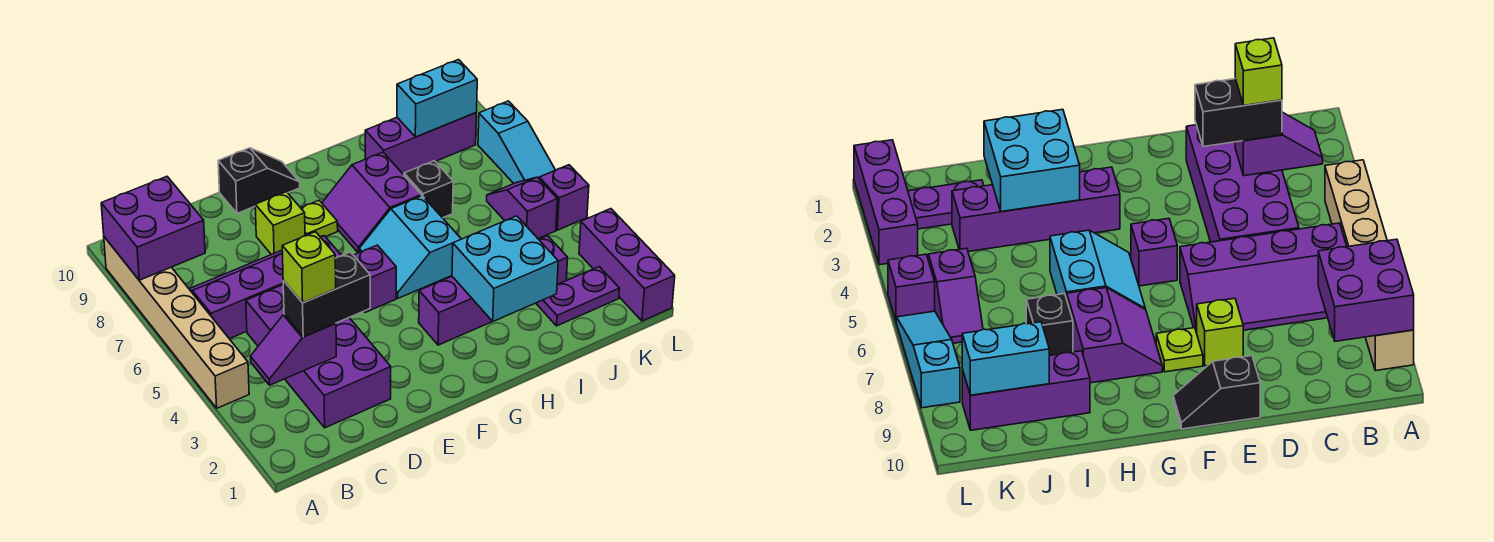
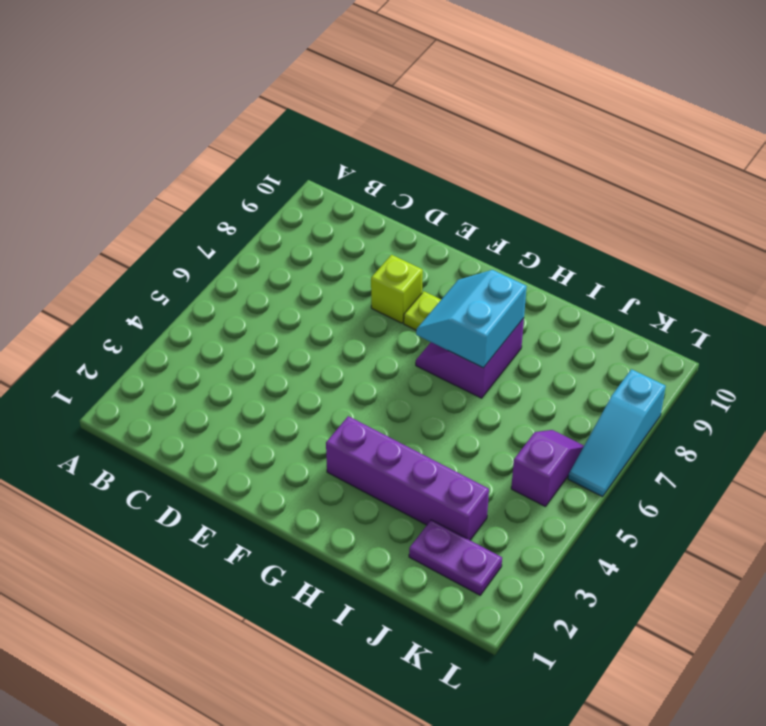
cyan 2x2 slope [416,270,527,368] -> cyan 2x2 slope moved to [359,196,461,298]
none -> tan 1x6 brick [104,237,249,408]
none -> purple 2x4 slope [189,236,342,339]
none -> purple 2x4 brick [246,285,391,428]

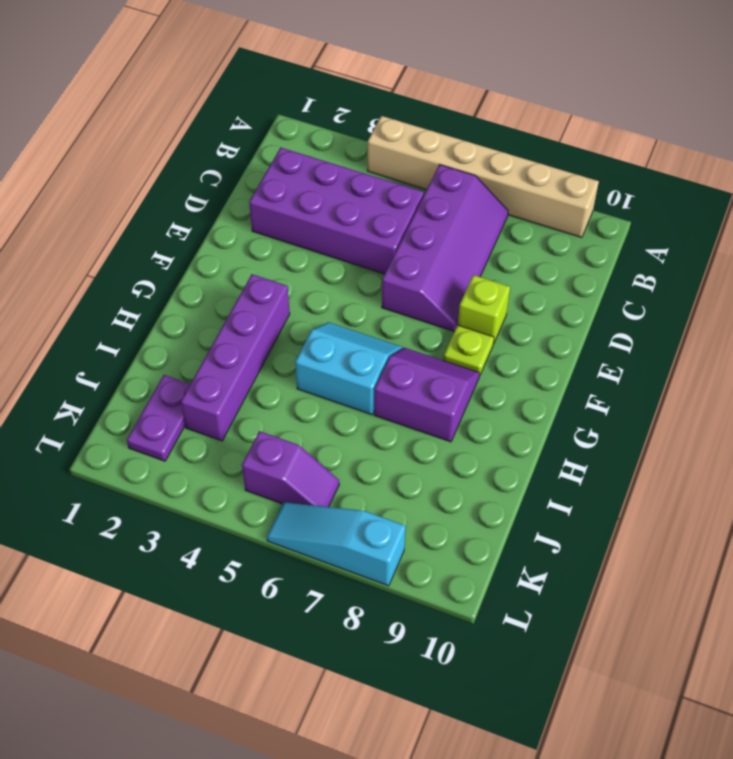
none -> black 1x2 slope [218,148,300,213]
none -> purple 1x1 brick [354,245,396,312]
none -> black 1x1 brick [404,161,453,218]

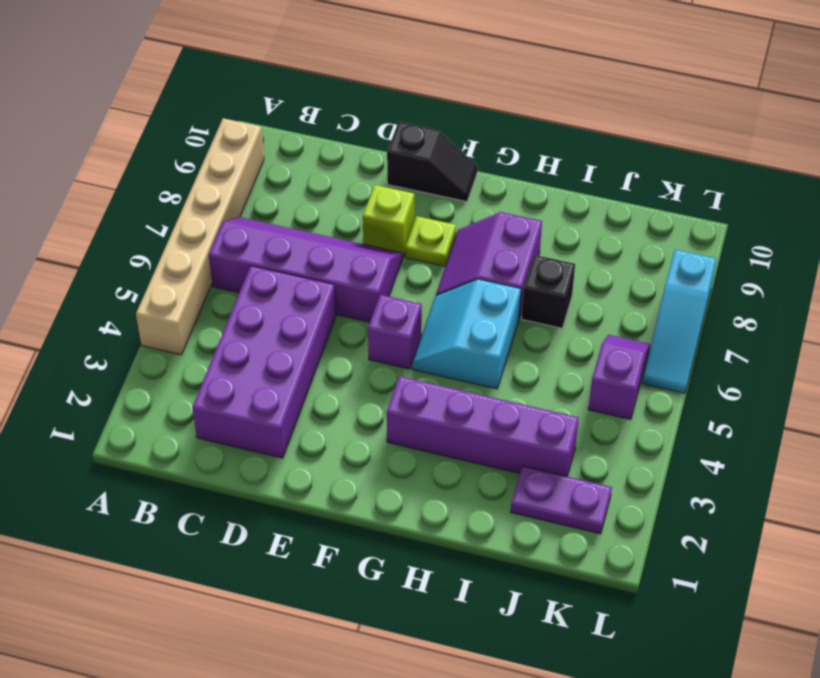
none -> purple 1x3 brick [365,113,476,175]
none -> purple 1x3 brick [579,209,675,321]
none -> purple 1x1 brick [539,165,589,230]

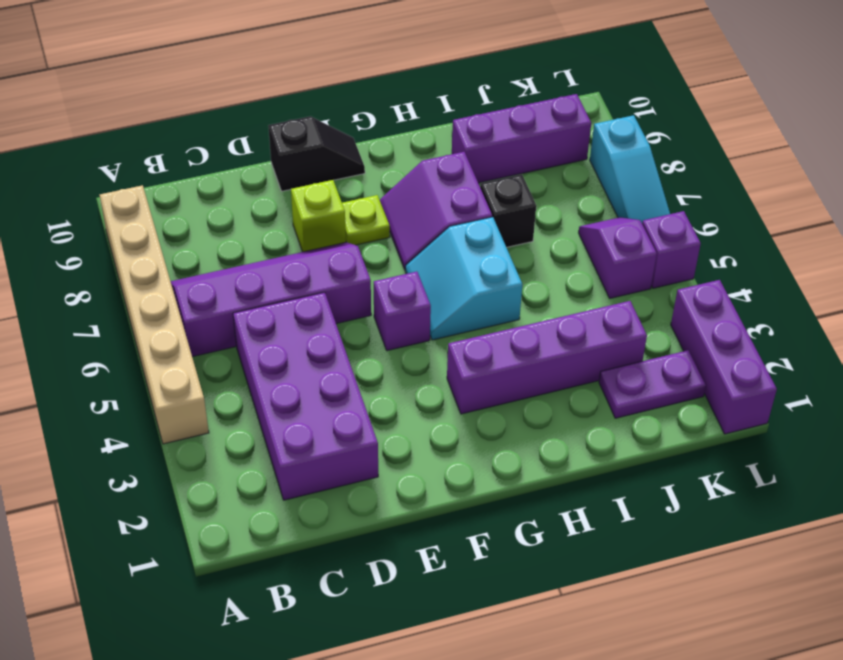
none -> purple 2x2 brick [101,176,205,280]
none -> purple 1x2 slope [250,315,336,385]
none -> cyan 2x2 brick [452,216,558,321]

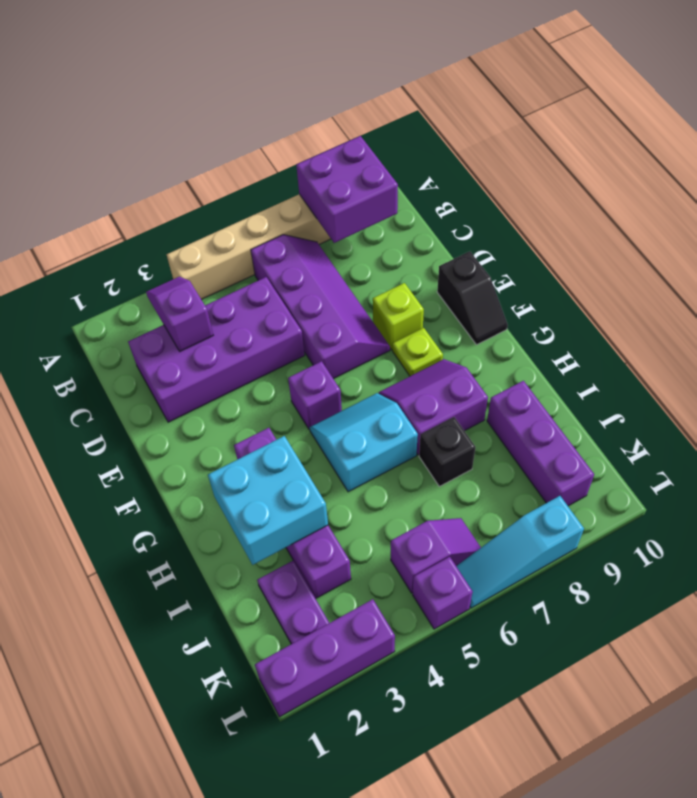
none -> cyan 1x2 brick [397,60,477,137]
none -> black 1x2 brick [283,252,370,337]
none -> lime 1x1 brick [282,232,336,303]

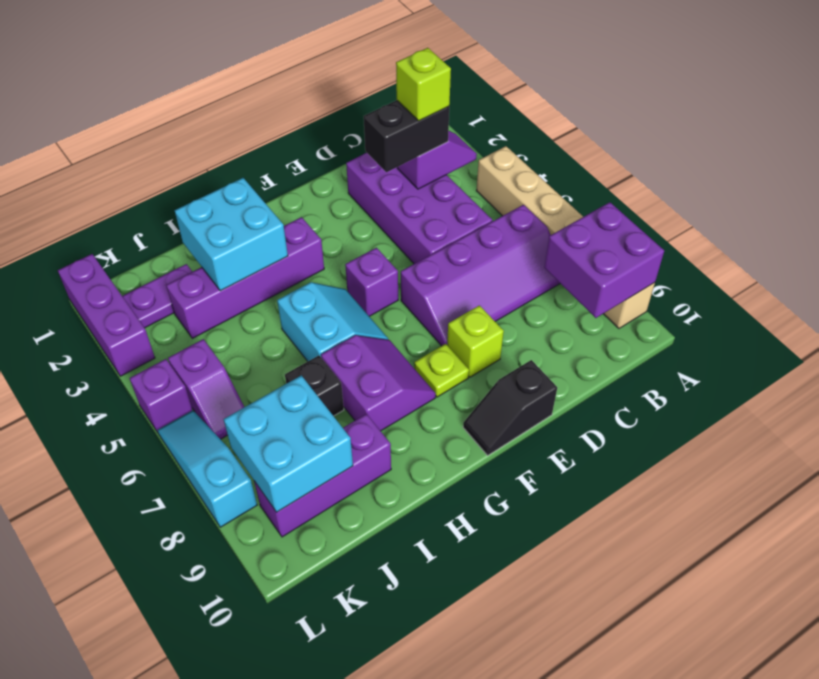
cyan 2x2 brick [224,375,353,512] -> cyan 1x2 brick [397,60,477,137]

